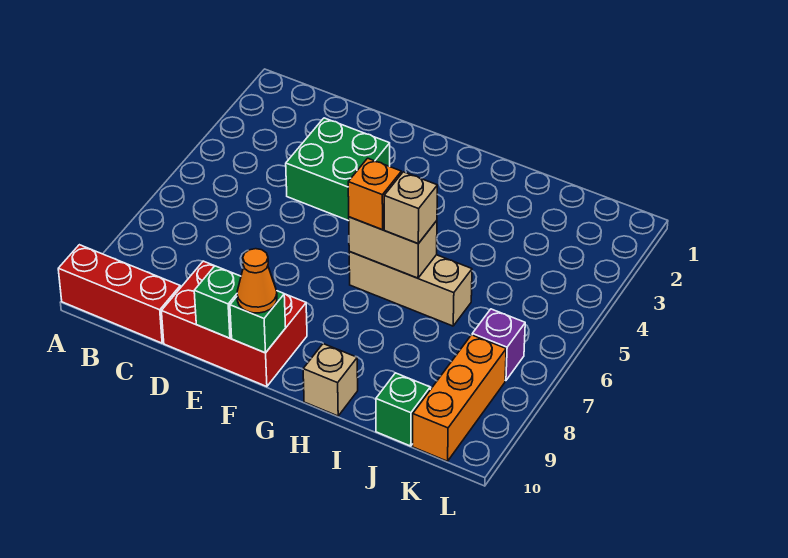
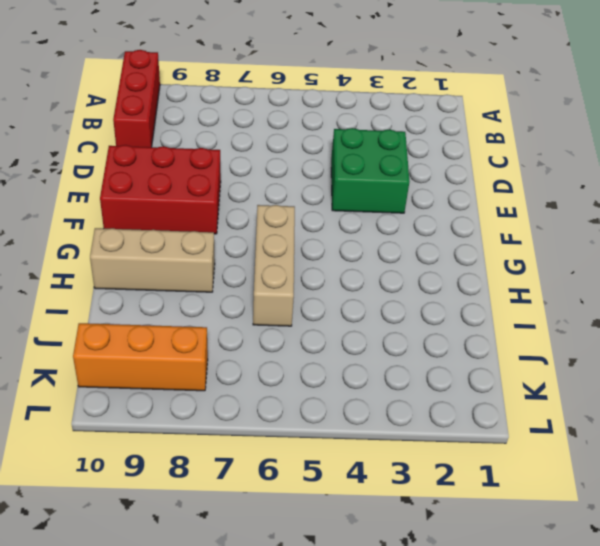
red 2x3 brick [100,145,221,234] -> red 2x3 brick turned to [162,261,307,387]
tan 1x3 brick [90,228,215,292] -> tan 1x1 brick [303,344,358,416]
none -> green 1x1 brick [376,373,430,446]
none -> purple 1x1 brick [472,309,525,381]
none -> green 1x1 brick [194,266,241,338]

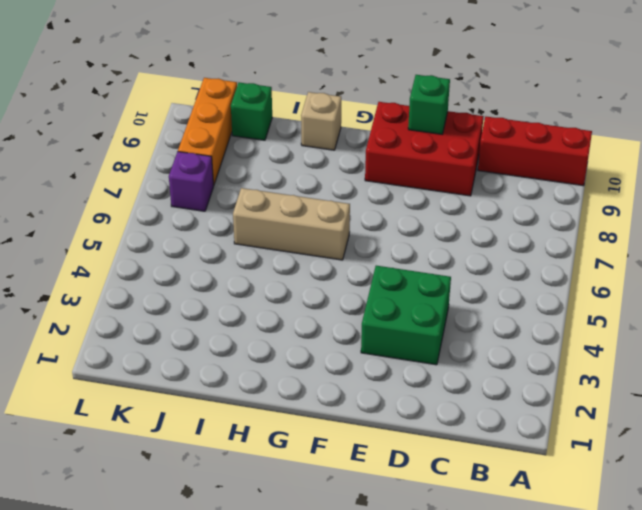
none -> green 1x1 brick [230,291,286,353]
none -> tan 1x2 brick [349,217,437,278]
none -> orange 1x1 cone [237,249,277,313]

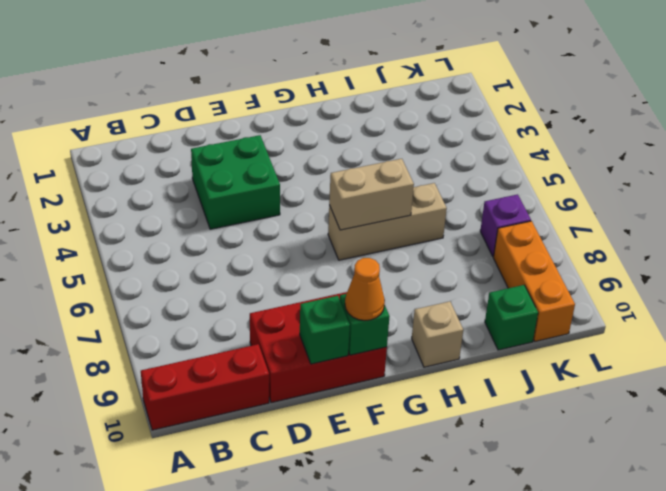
none -> orange 1x1 brick [348,158,401,230]
none -> tan 1x1 brick [384,172,437,244]

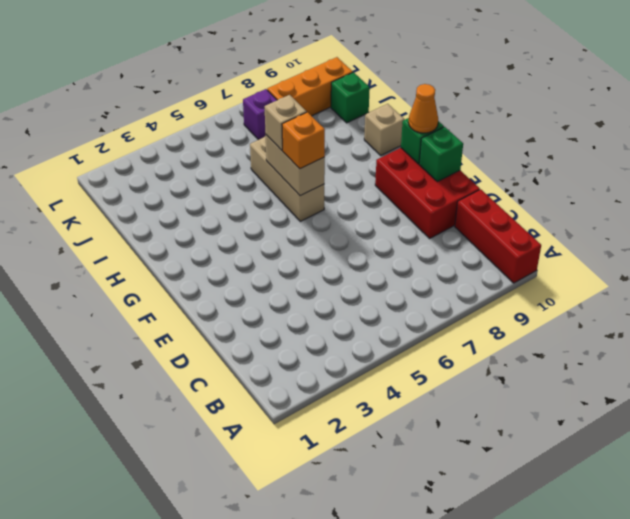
none -> green 2x2 brick [286,118,390,221]

